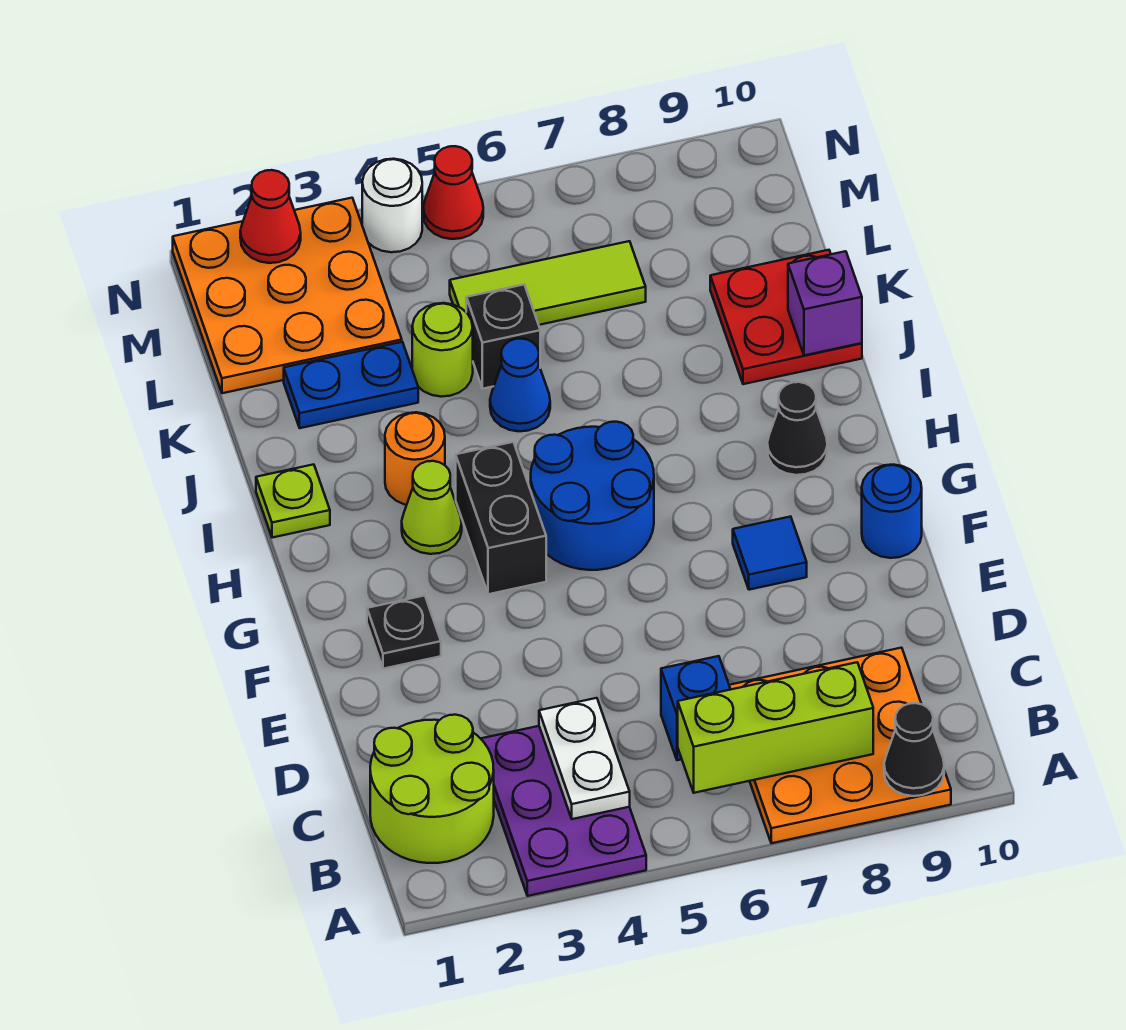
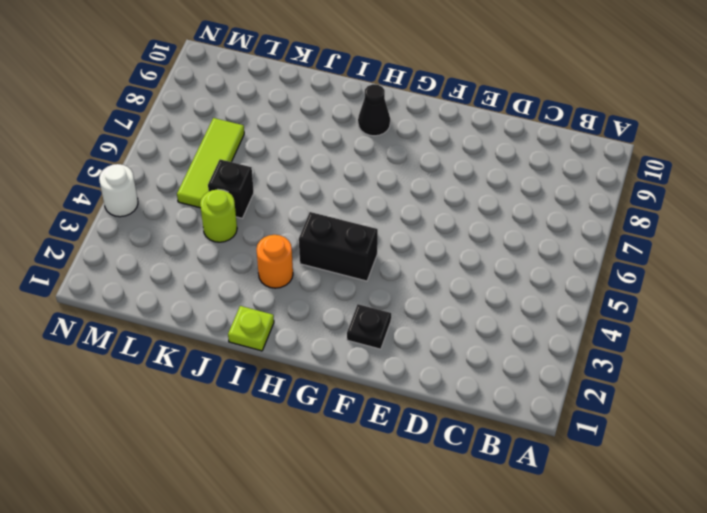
none -> purple 2x3 plate [481,726,646,896]
none -> orange 3x3 plate [729,648,951,843]
none -> lime 2x2 round brick [370,715,494,863]

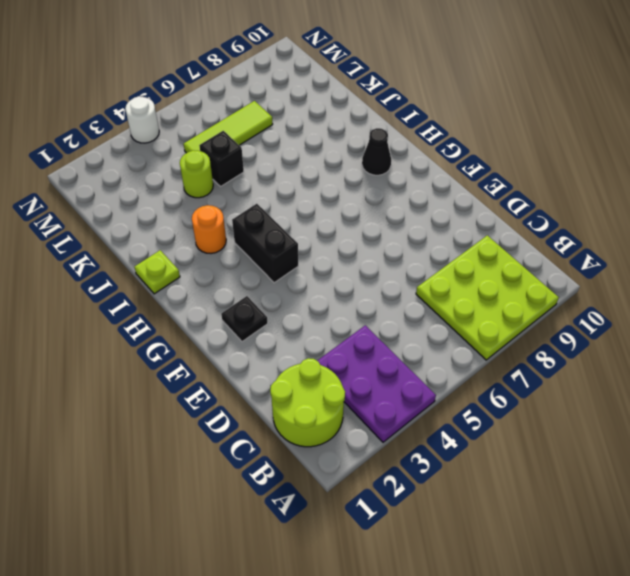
lime 3x3 plate [416,235,559,360] -> orange 3x3 plate [729,648,951,843]
none -> blue 1x1 brick [661,656,731,760]
none -> blue 1x1 tile [733,517,807,590]
none -> blue 1x1 round brick [862,465,922,558]

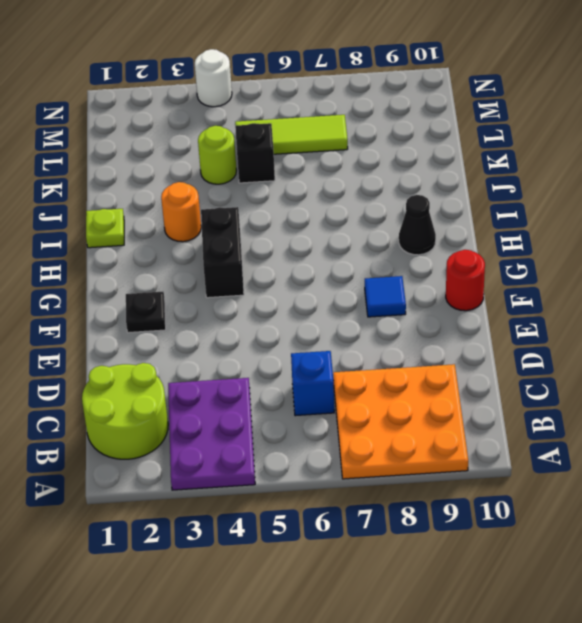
red 1x1 round brick [446,250,485,311] -> blue 1x1 round brick [862,465,922,558]
none -> blue 2x2 round brick [531,422,654,570]
none -> lime 1x1 cone [402,461,462,554]
none -> blue 1x1 cone [490,339,550,431]

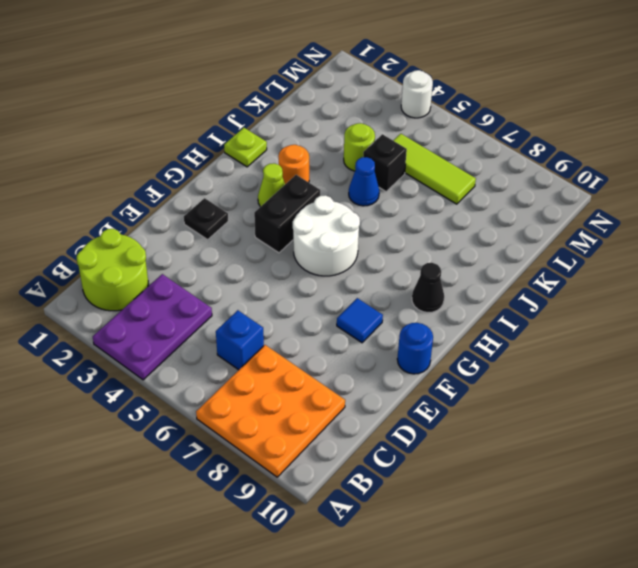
white 2x2 round brick [293,195,360,276] -> blue 2x2 round brick [531,422,654,570]
none -> red 2x2 plate [710,250,862,384]
none -> blue 1x2 plate [284,342,418,428]
none -> orange 3x3 plate [173,198,402,393]

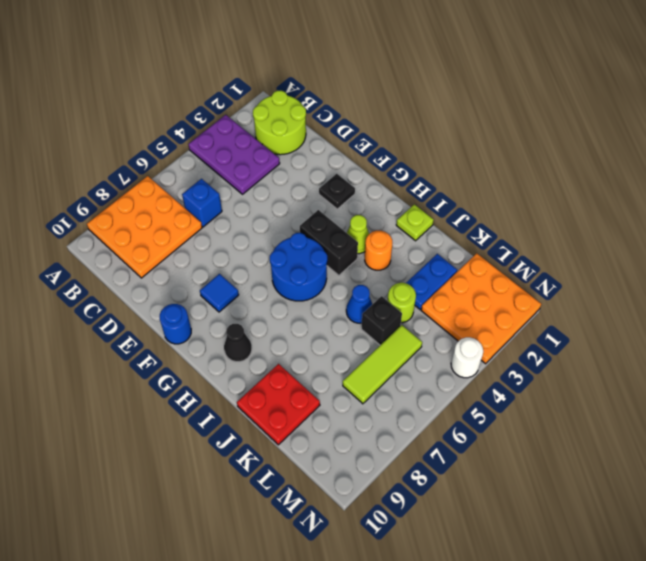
none -> red 1x1 cone [423,146,483,239]
none -> black 1x1 cone [884,703,944,796]
none -> white 1x2 plate [539,698,630,819]

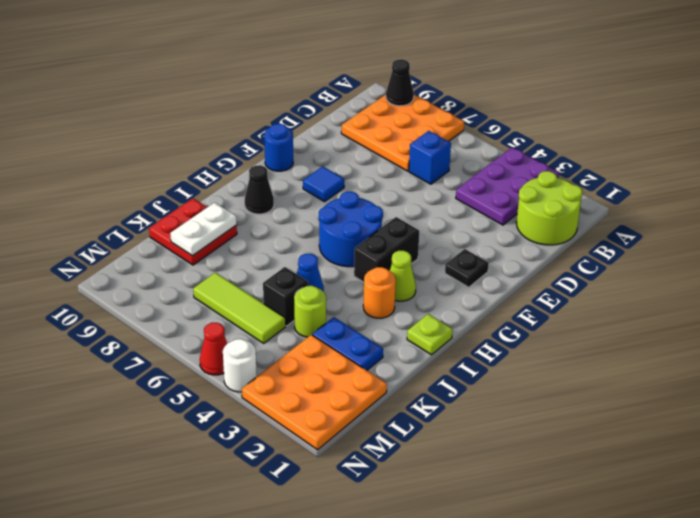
white 1x2 plate [170,203,237,256] -> white 1x2 plate moved to [539,698,630,819]
none -> lime 1x3 brick [678,662,873,793]
none -> purple 1x1 brick [788,251,862,355]
none -> red 1x1 cone [240,170,301,263]

